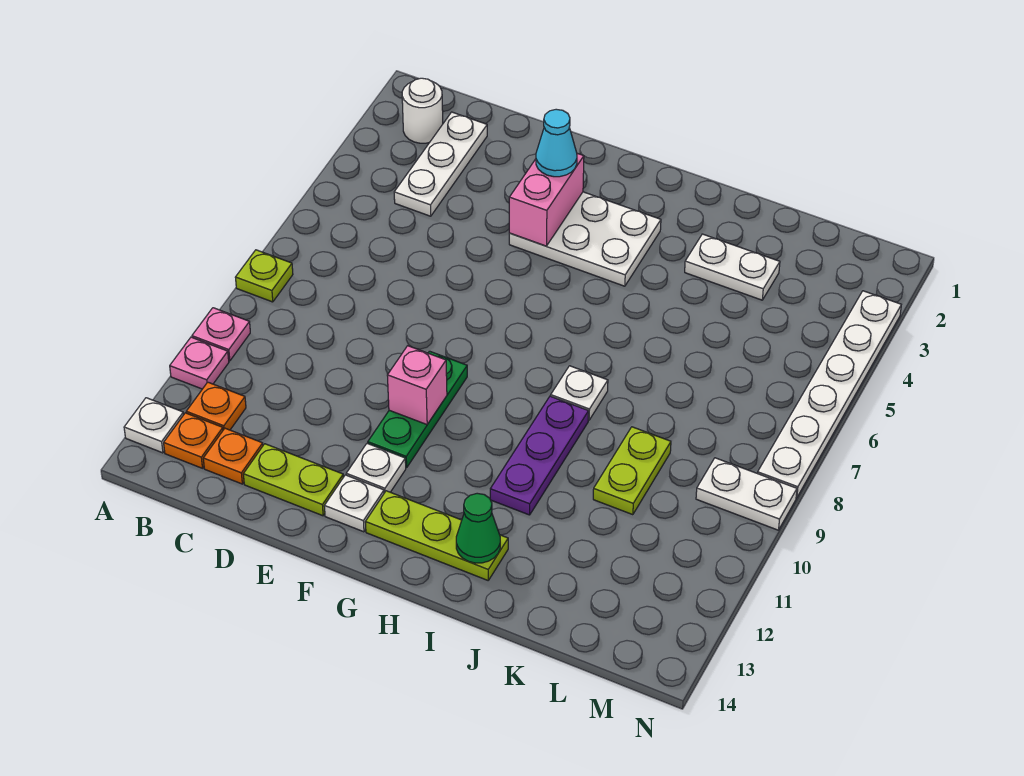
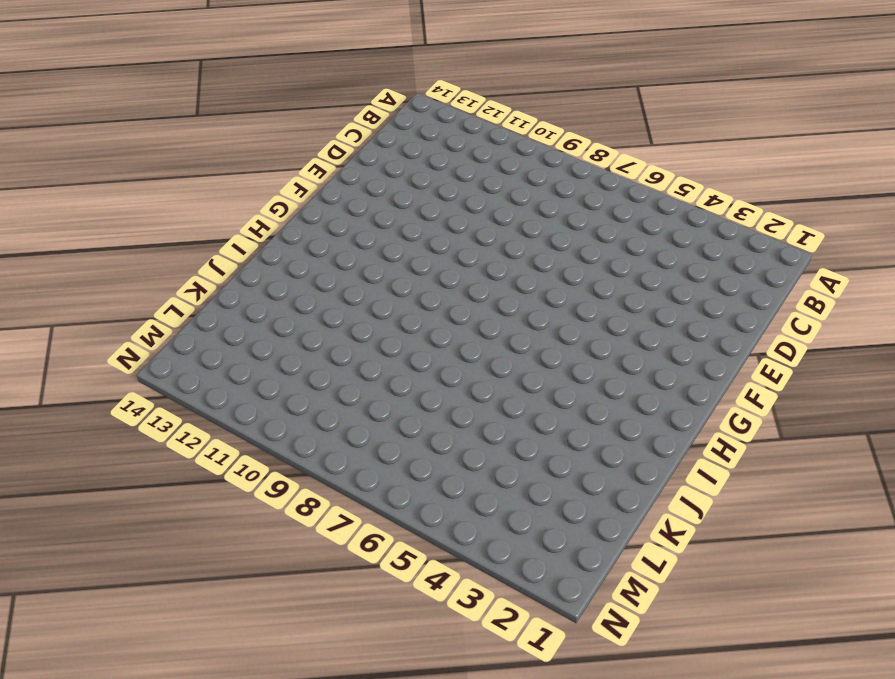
none -> lime 1x1 plate [235,250,293,302]
none -> pink 1x1 plate [192,308,250,361]
none -> pink 1x1 plate [170,337,229,389]

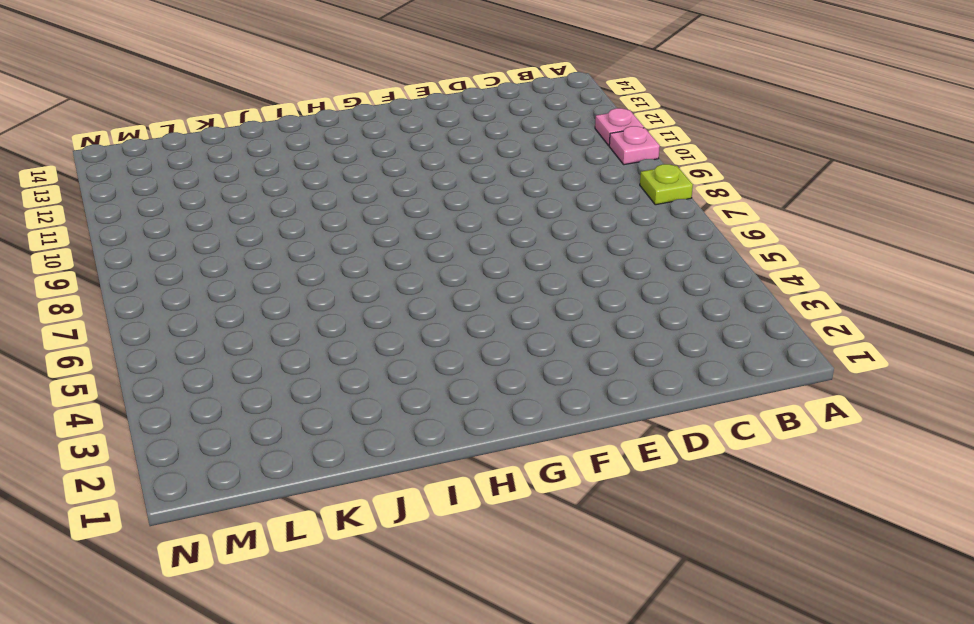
none -> white 1x1 plate [124,398,184,453]
none -> white 1x1 round brick [402,78,443,143]
none -> orange 1x1 plate [186,382,246,430]

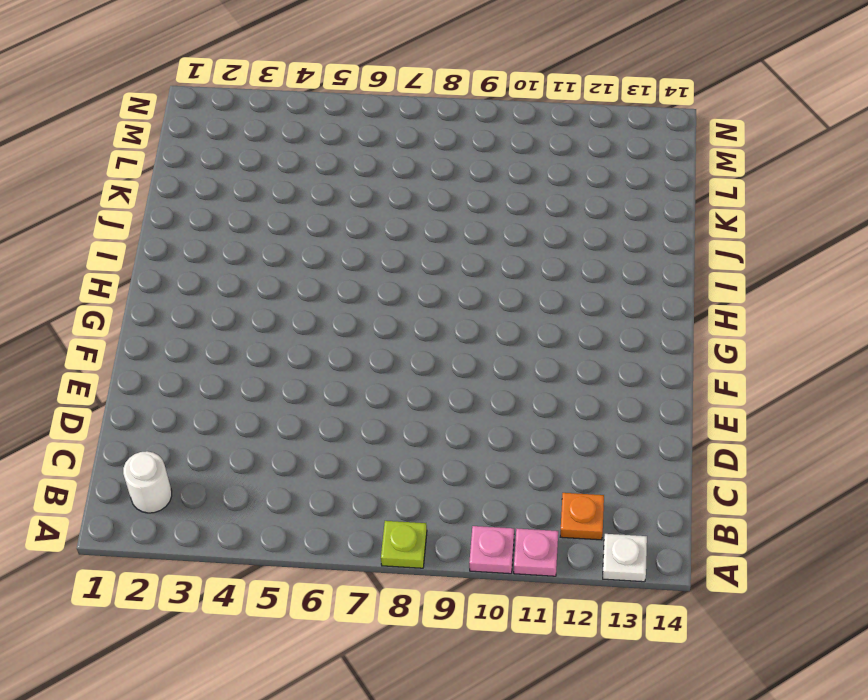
none -> orange 1x1 plate [164,413,223,468]
none -> white 1x3 plate [394,112,487,216]
none -> orange 1x1 plate [203,428,263,484]

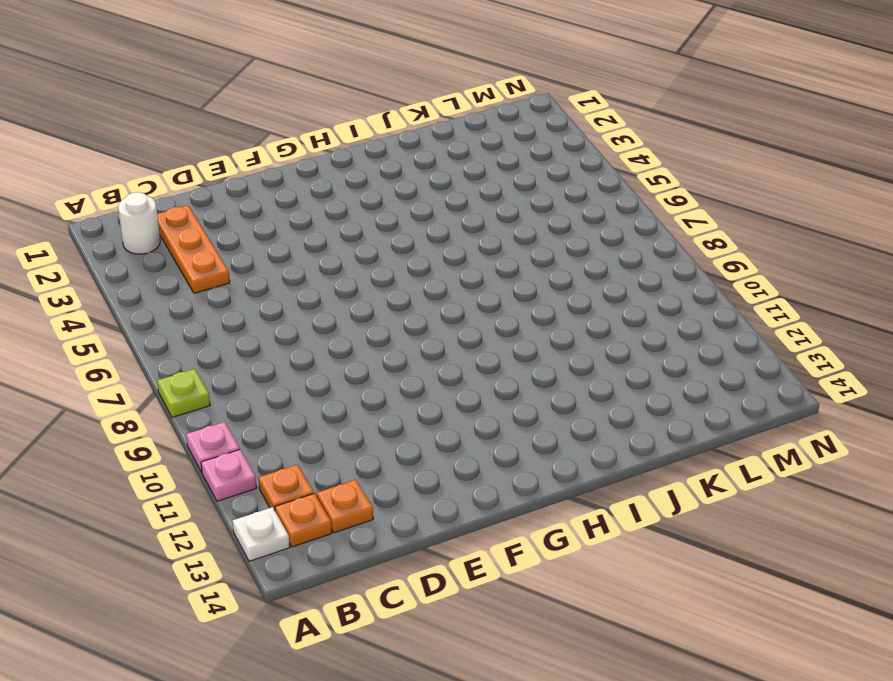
orange 1x3 plate [157,205,230,293] -> white 1x3 plate [394,112,487,216]
none -> lime 1x2 plate [243,444,343,516]
none -> white 2x3 plate [509,192,661,286]
none -> green 1x3 plate [368,351,467,468]

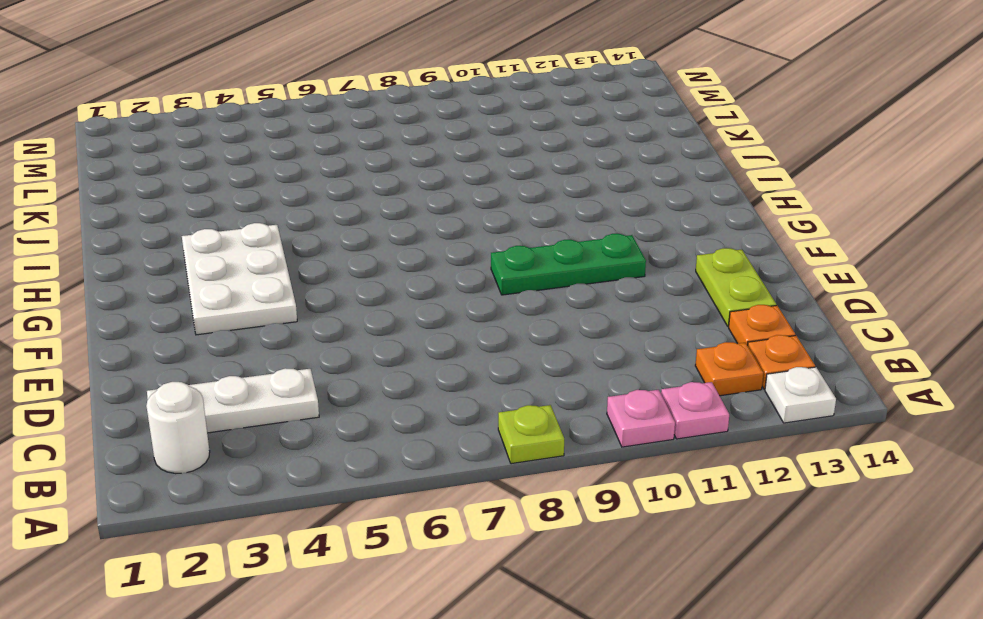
none -> white 1x1 plate [346,444,406,493]
none -> white 1x1 plate [324,475,384,532]
none -> lime 1x3 plate [365,491,508,580]

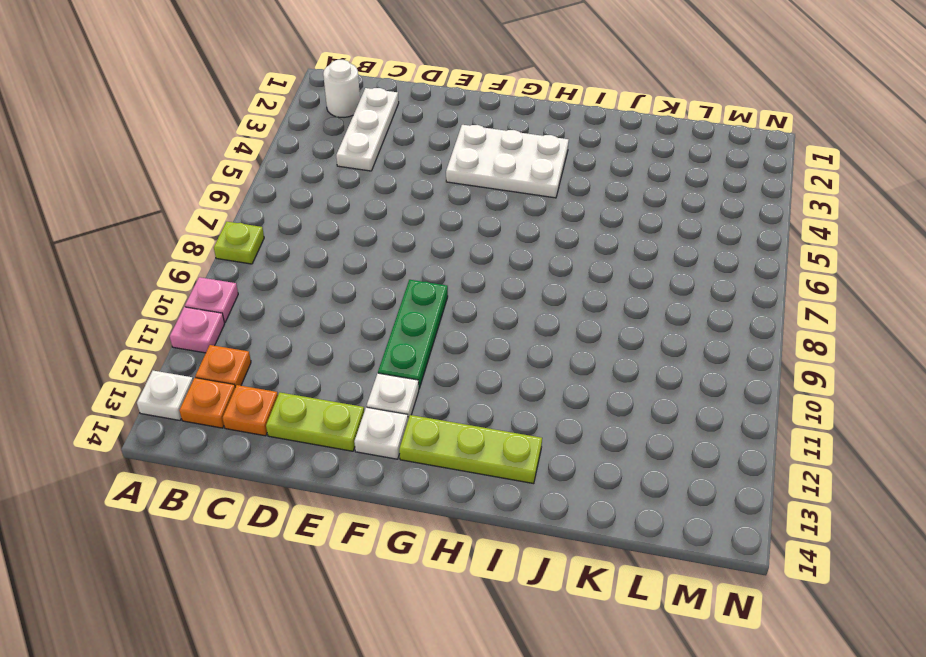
none -> white 1x1 plate [551,366,608,420]
none -> purple 1x3 plate [490,396,589,515]
none -> white 1x2 plate [685,234,780,300]

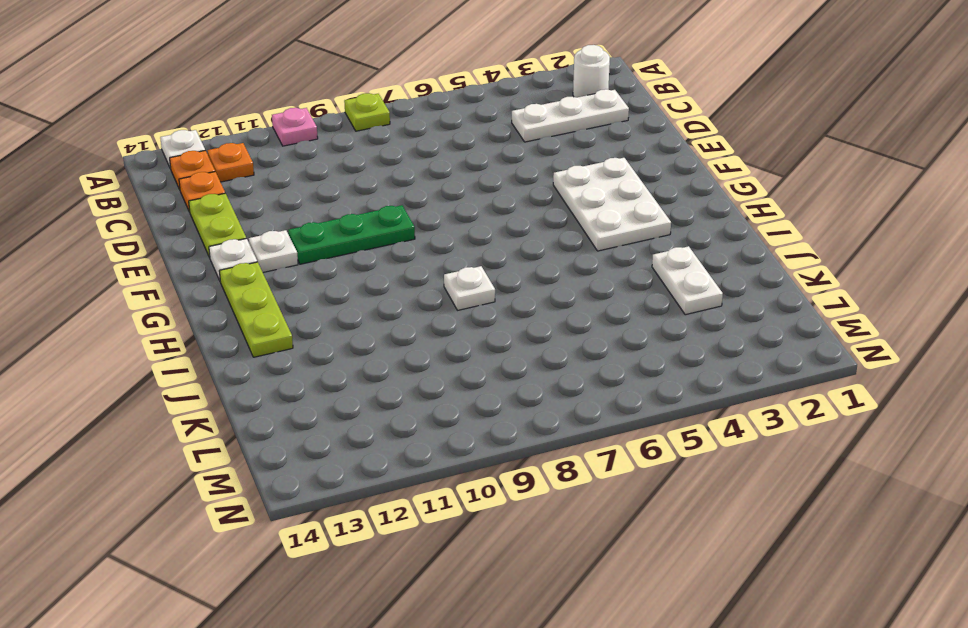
none -> pink 1x1 plate [170,337,229,389]
none -> purple 1x3 plate [490,396,589,515]
none -> lime 1x2 plate [593,427,671,515]

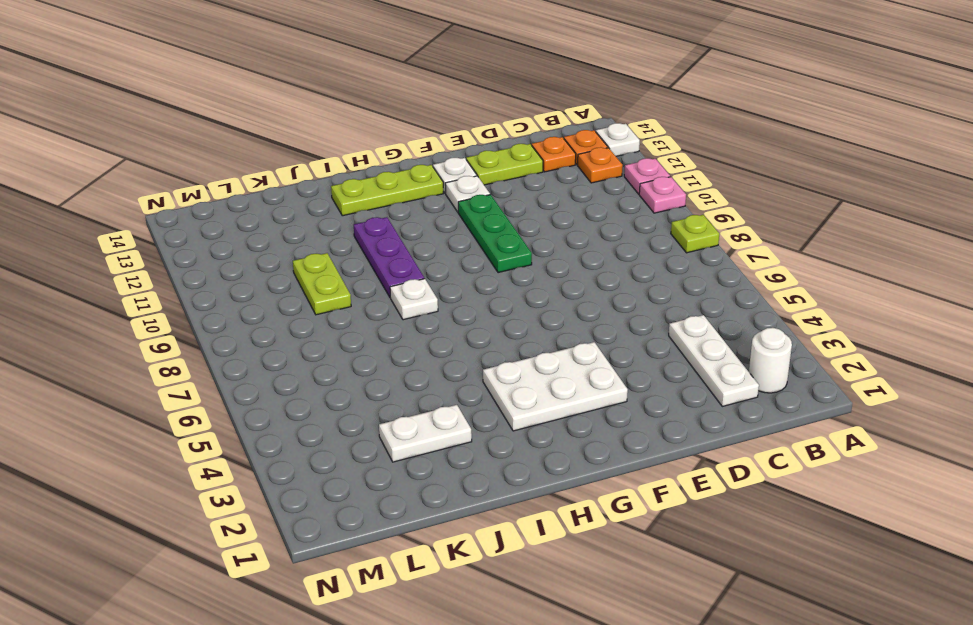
none -> white 1x2 plate [696,458,797,530]
none -> white 1x6 plate [758,291,901,498]
none -> pink 1x2 brick [509,153,584,246]

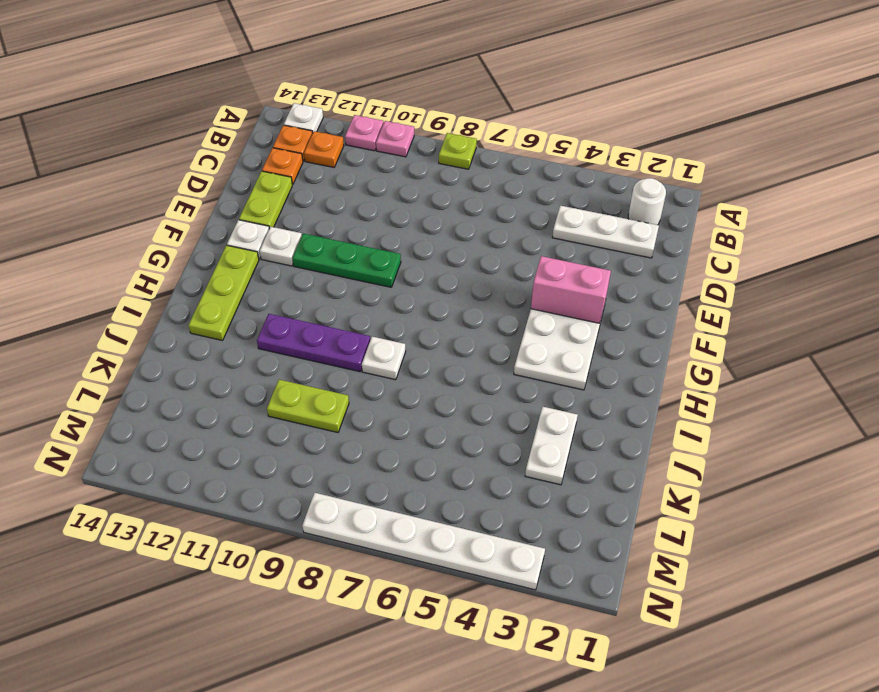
none -> white 1x2 plate [696,458,797,530]
none -> pink 1x1 brick [387,346,447,425]
none -> green 1x1 cone [456,493,500,563]

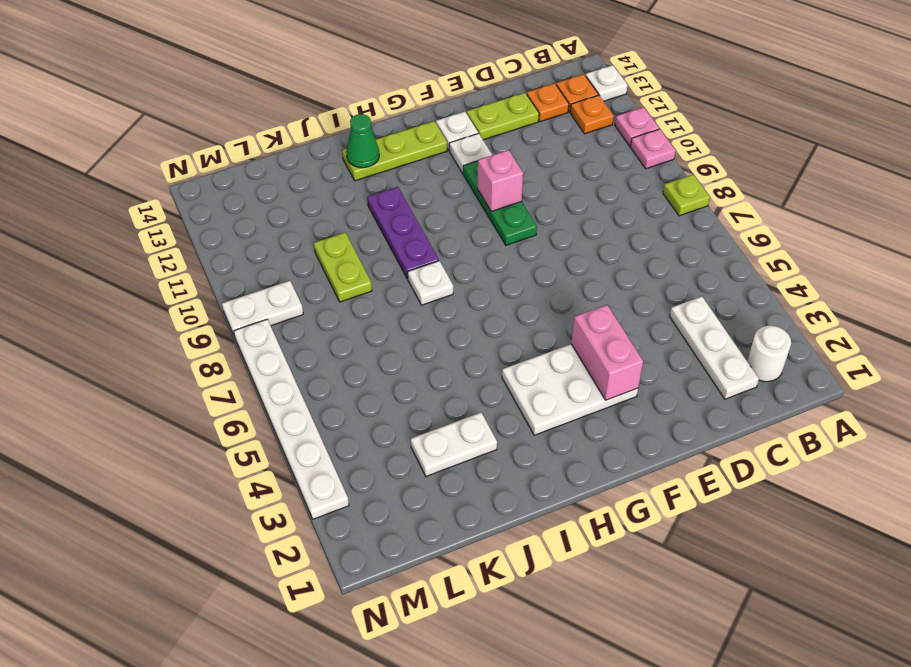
none -> cyan 1x1 cone [536,109,577,177]

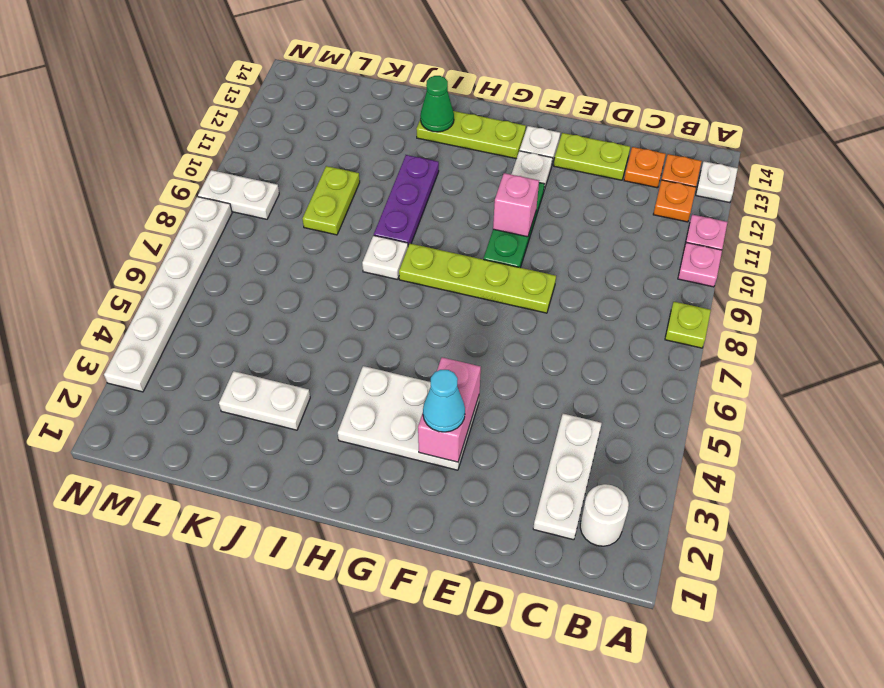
lime 1x4 plate [399,244,556,313] -> none

